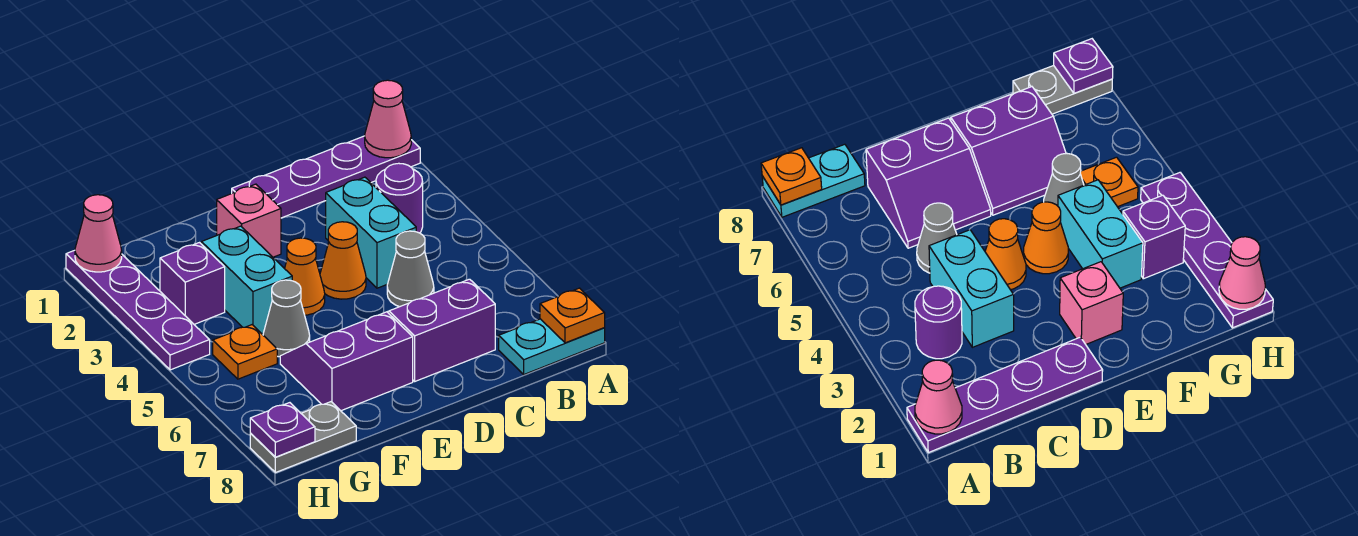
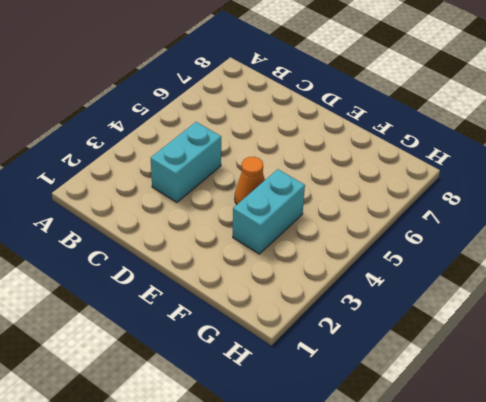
none -> purple 1x4 plate [232,136,420,218]
none -> cyan 1x2 plate [499,319,605,374]
none -> purple 1x1 round brick [376,163,423,233]

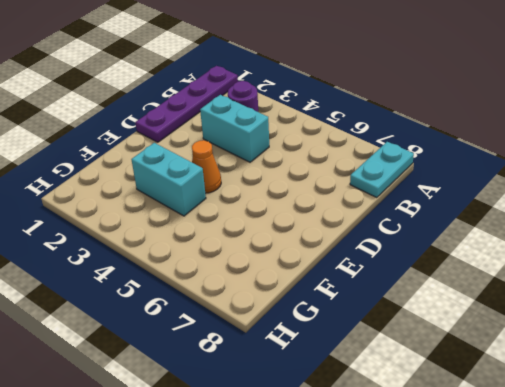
none -> grey 1x1 cone [387,231,434,307]
none -> purple 2x2 slope [388,279,495,381]
none -> orange 1x1 cone [320,222,366,299]

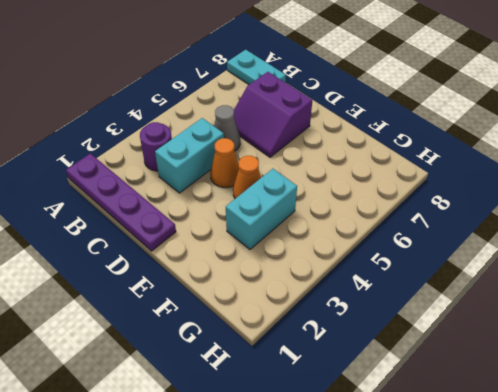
none -> pink 1x1 brick [217,184,281,257]
none -> purple 2x2 slope [280,312,413,411]
none -> grey 1x1 cone [263,280,310,357]

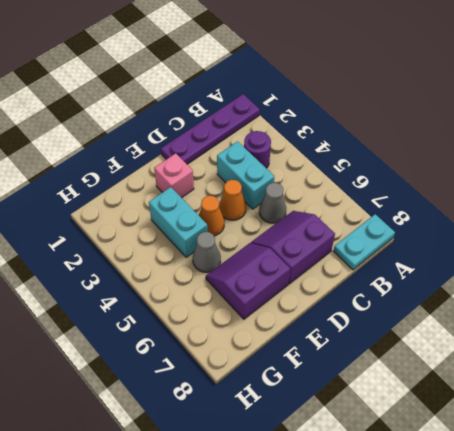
none -> purple 1x1 brick [160,243,225,324]
none -> orange 1x1 plate [213,325,277,379]
none -> grey 1x2 plate [250,402,356,473]

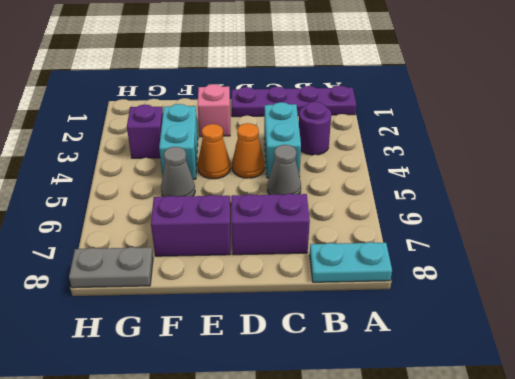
none -> orange 1x1 plate [213,325,277,379]
none -> purple 1x4 plate [66,250,210,370]
none -> pink 1x1 cone [365,80,411,158]

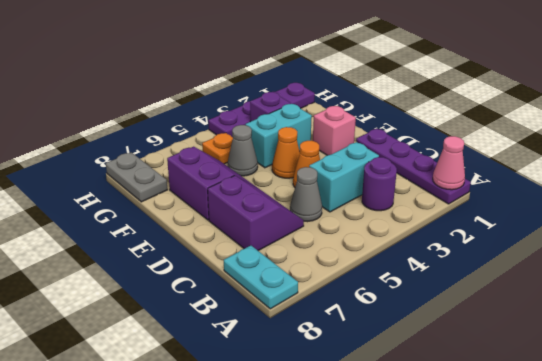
none -> orange 1x1 plate [540,288,605,343]
none -> pink 1x1 cone [75,195,122,272]
none -> purple 1x1 plate [250,403,315,457]

